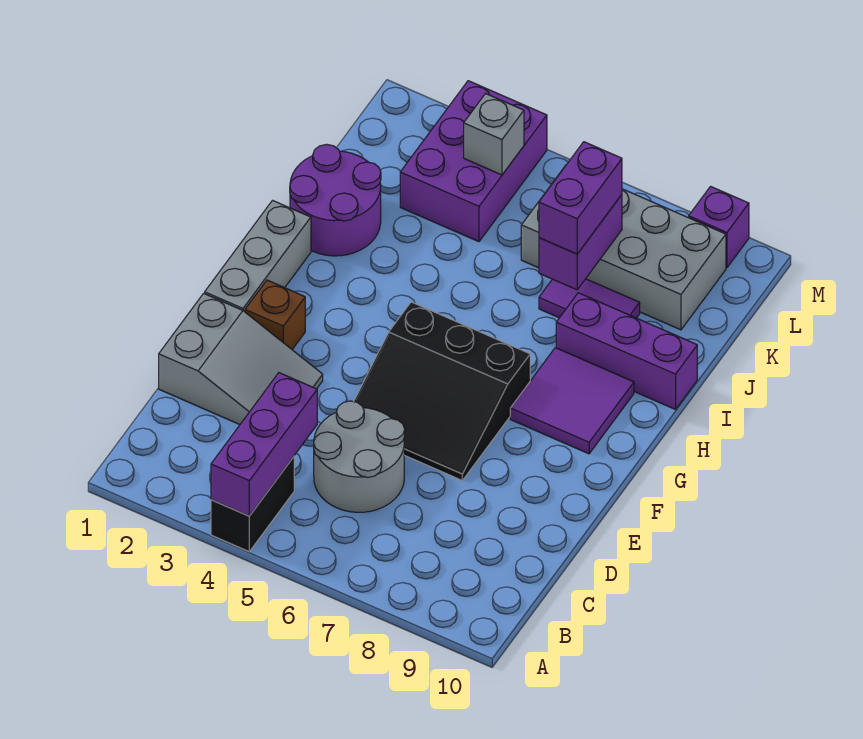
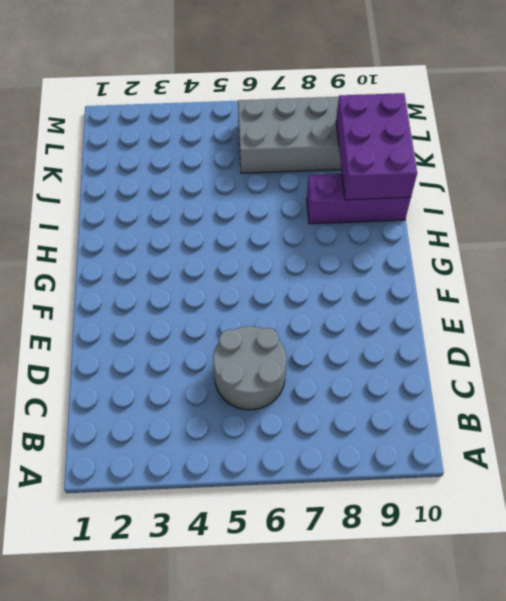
purple 2x3 brick [336,93,417,200] -> purple 2x3 brick moved to [400,81,547,242]
none -> black 1x2 brick [211,457,294,551]
none -> grey 2x3 slope [159,293,323,424]
none -> black 3x3 slope [354,302,530,480]

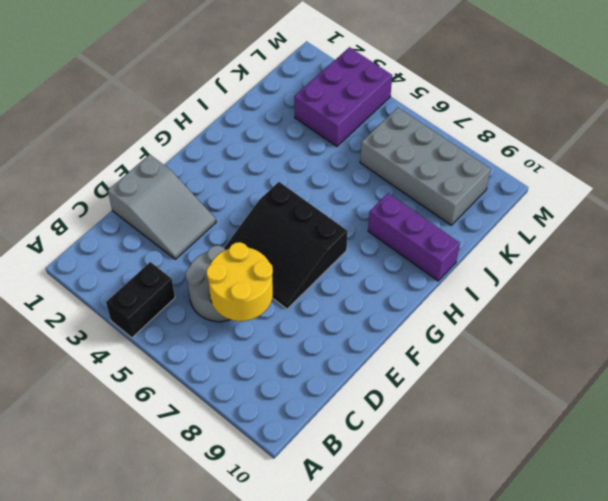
yellow 2x2 round brick [207,242,273,321] -> none
none -> grey 1x3 brick [205,200,311,312]
none -> brown 1x1 brick [245,280,305,349]
none -> purple 2x2 tile [510,348,634,454]

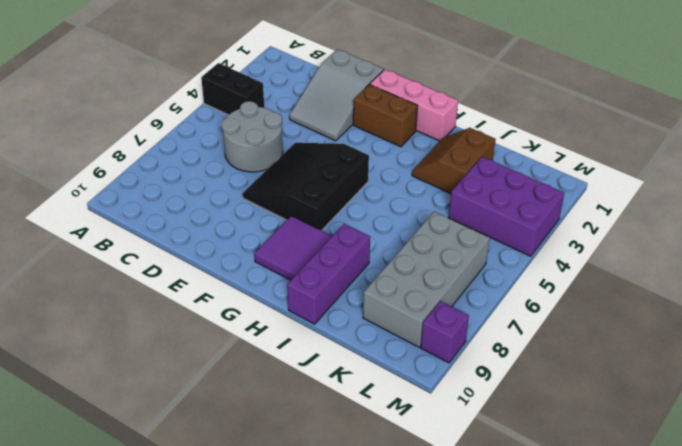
pink 1x3 brick [370,69,458,141] -> grey 1x3 brick [205,200,311,312]
brown 1x2 brick [353,84,418,147] -> brown 1x1 brick [245,280,305,349]
brown 2x2 slope [412,128,496,193] -> purple 2x2 round brick [290,144,381,256]
none -> purple 1x2 tile [539,279,640,318]
none -> purple 1x3 brick [211,373,317,516]
none -> purple 1x2 brick [539,195,622,290]

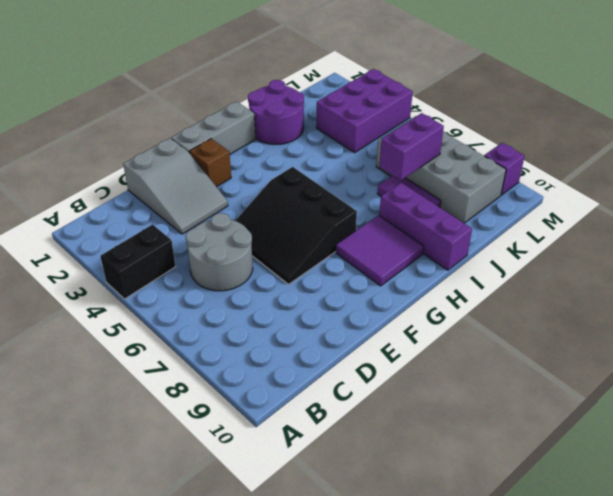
none -> purple 1x3 brick [211,373,317,516]
none -> grey 1x1 brick [464,94,524,175]
none -> purple 1x2 brick [539,142,622,254]

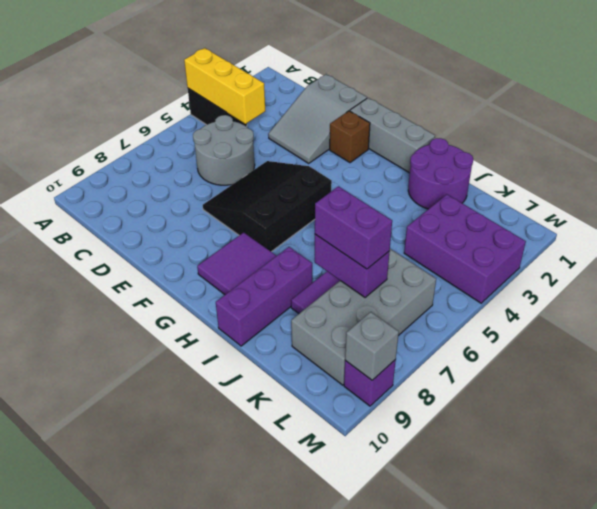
yellow 1x3 brick [184,48,265,124] -> purple 1x3 brick [211,373,317,516]
grey 1x1 brick [345,312,399,380] -> grey 1x1 brick moved to [464,94,524,175]

